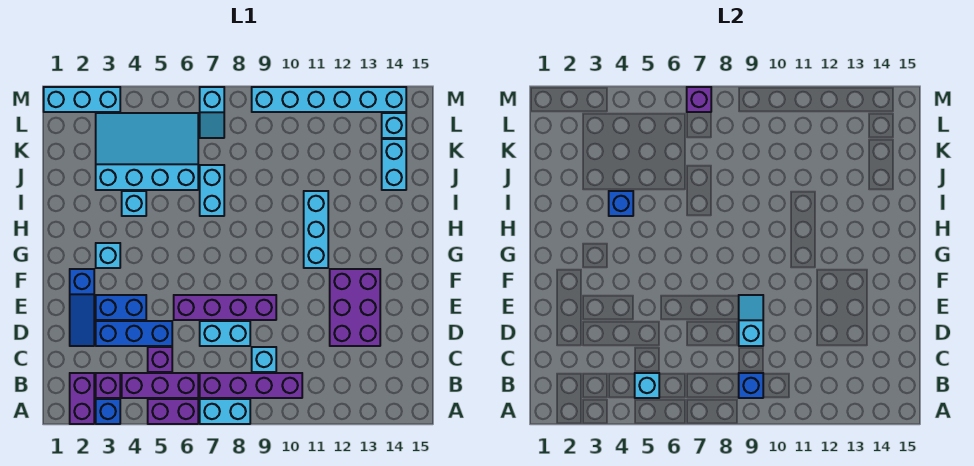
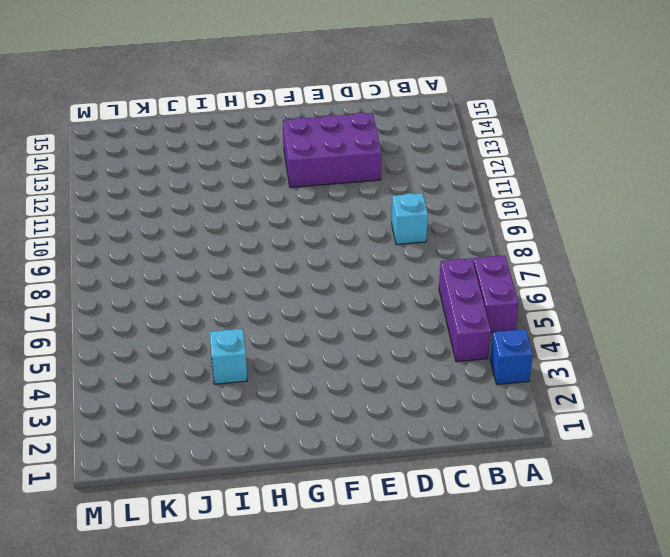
none -> purple 1x2 brick [70,373,94,424]
none -> cyan 1x2 brick [200,399,250,424]
none -> purple 1x1 brick [96,373,120,398]
none -> purple 1x4 brick [200,373,302,398]

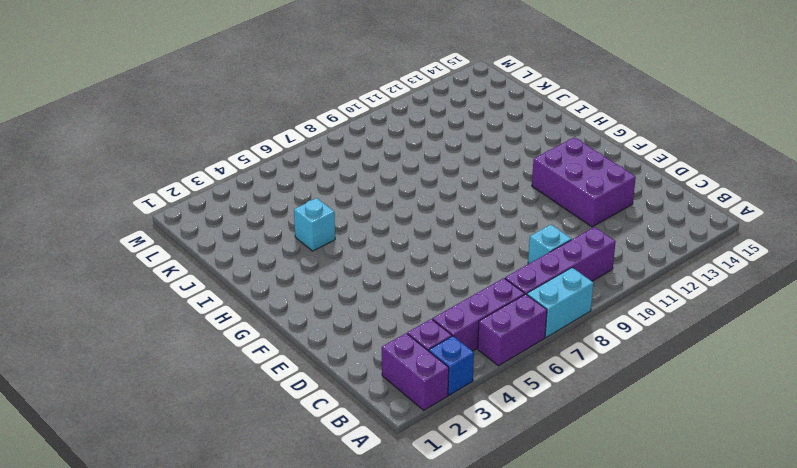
none -> purple 1x1 brick [148,347,172,372]
none -> blue 1x3 slope [70,269,94,346]
none -> blue 1x3 brick [96,321,172,346]
none -> cyan 1x2 brick [200,321,250,346]

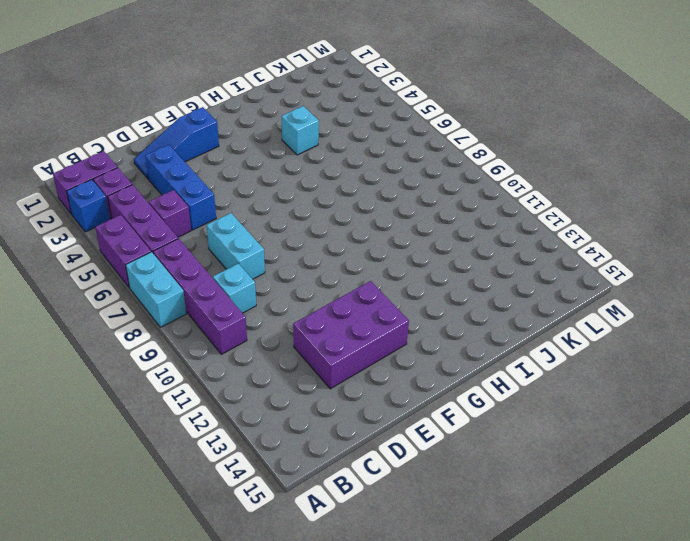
none -> blue 1x2 brick [96,295,146,320]
none -> purple 1x4 brick [174,295,276,320]
none -> cyan 1x1 brick [96,243,120,268]
none -> cyan 1x3 brick [304,191,328,268]

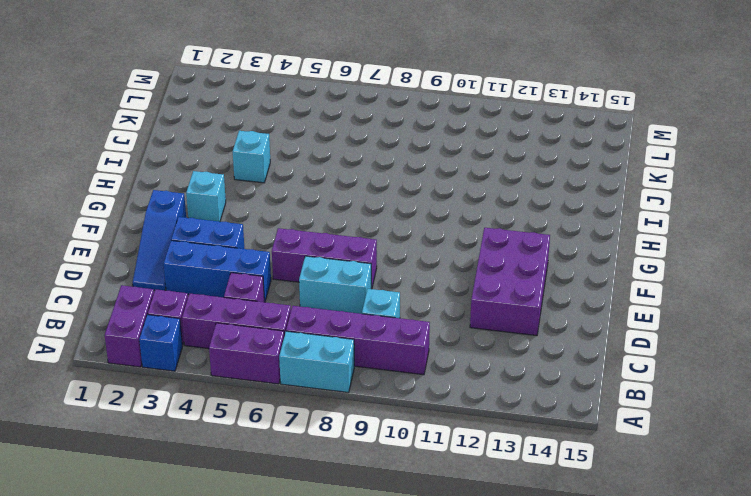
purple 1x3 brick [272,228,377,289] -> purple 1x4 brick [174,295,276,320]
none -> cyan 1x3 brick [304,191,328,268]
none -> cyan 1x2 brick [200,165,224,216]
none -> cyan 3x4 slope [96,113,198,190]
none -> cyan 1x2 brick [382,139,406,190]

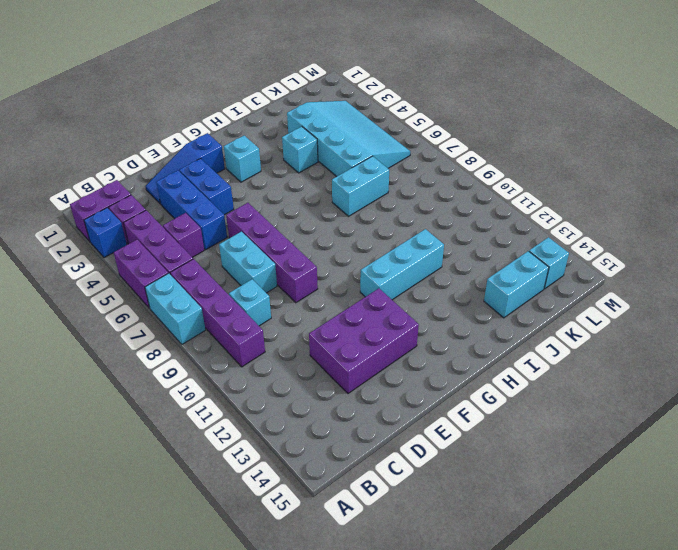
none -> cyan 1x2 slope [200,87,224,138]
none -> cyan 1x3 brick [44,87,120,112]
none -> cyan 1x6 brick [252,87,406,112]
none -> cyan 1x1 brick [635,373,659,398]

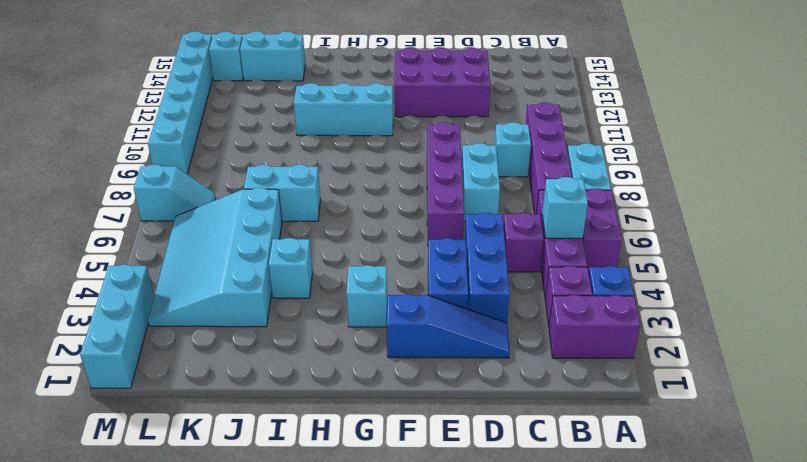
none -> blue 1x1 brick [739,373,763,398]
none -> cyan 1x2 slope [739,295,763,346]
none -> blue 1x1 brick [609,191,633,216]
none -> purple 1x1 brick [687,87,711,112]

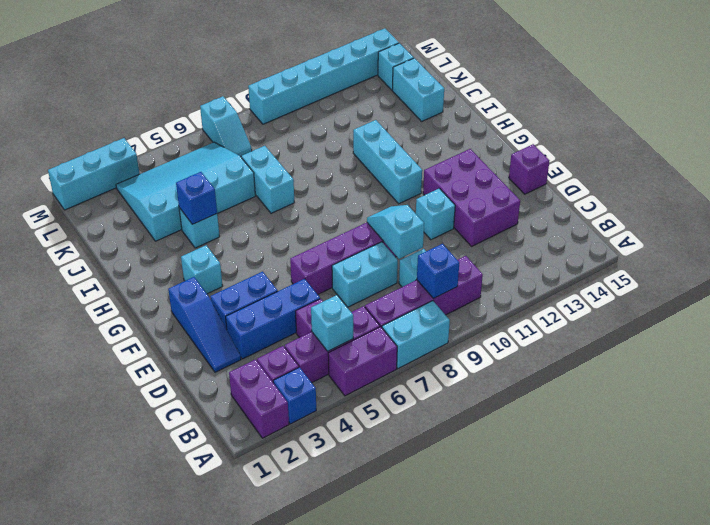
cyan 1x1 brick [416,188,455,240] -> none
purple 1x1 brick [509,144,549,194] -> purple 1x1 brick moved to [687,87,711,112]

